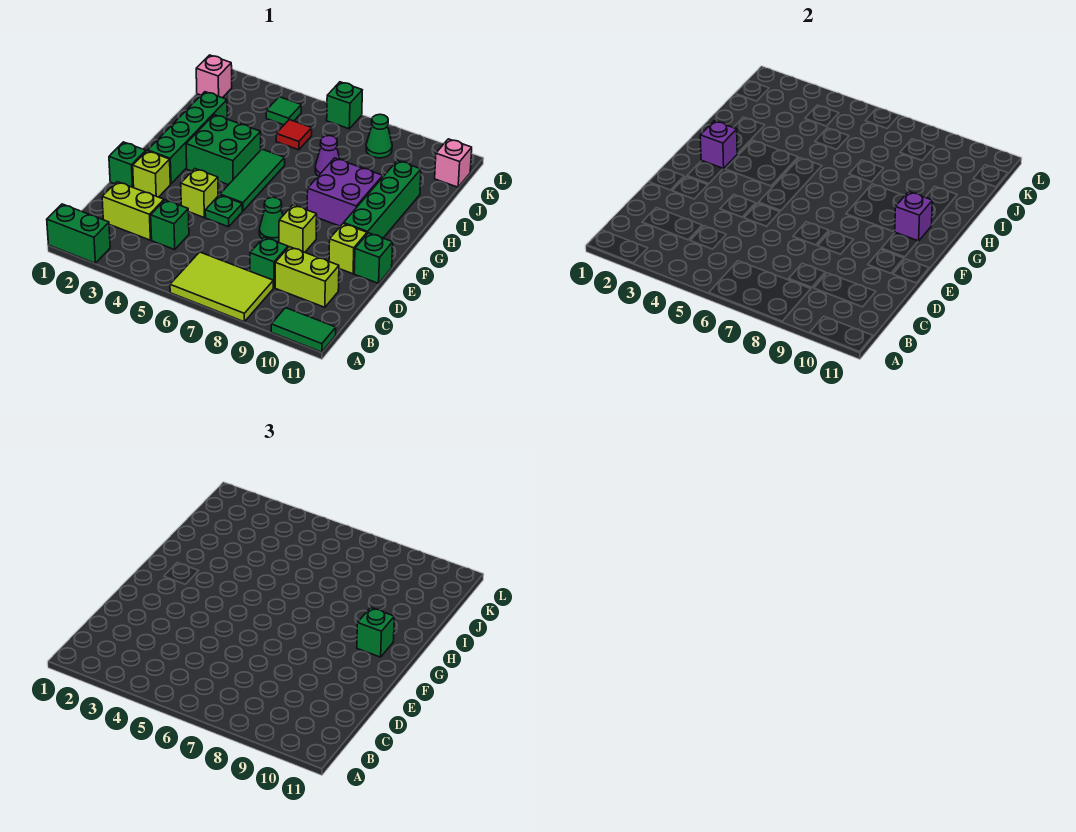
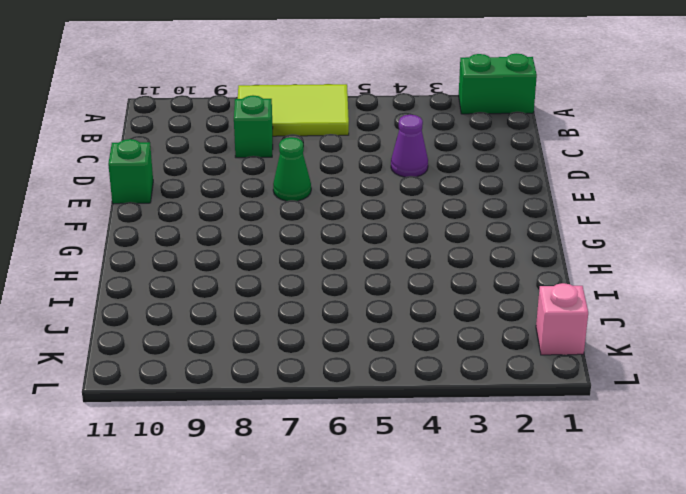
purple 1x1 cone [391,115,428,177] -> purple 1x1 cone moved to [315,136,340,176]
none -> green 1x2 tile [271,308,336,352]
none -> lime 1x2 brick [102,182,164,240]
none -> green 1x1 brick [151,200,189,250]
none -> lime 1x2 brick [275,247,339,307]

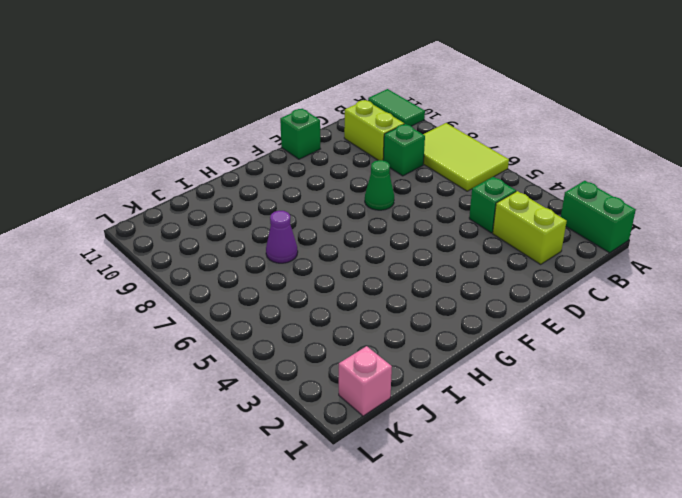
none -> green 1x1 brick [109,142,146,188]
none -> lime 1x1 brick [133,151,170,197]
none -> lime 1x1 brick [181,169,218,217]
none -> green 1x1 plate [205,195,242,227]

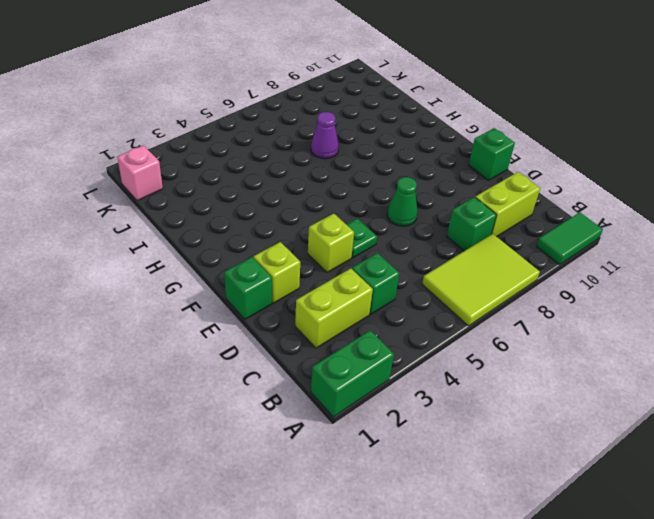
none -> lime 1x1 brick [279,205,317,252]
none -> lime 1x1 brick [329,223,367,274]
none -> green 1x4 brick [148,92,227,184]
none -> green 1x3 tile [220,149,285,211]

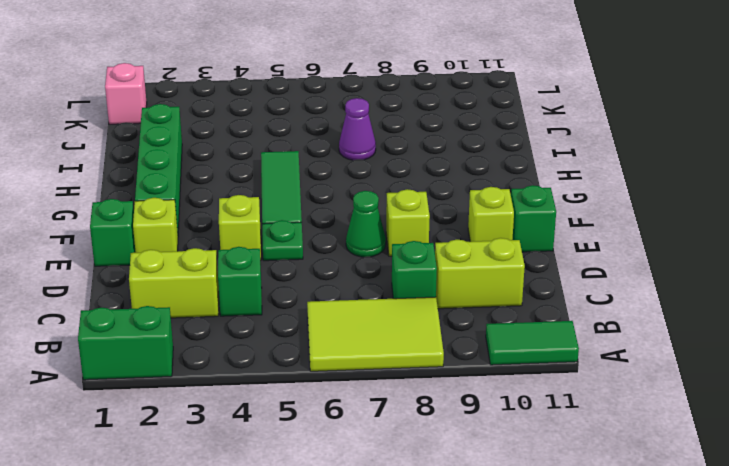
none -> green 1x4 brick [344,161,421,238]
none -> green 2x2 brick [186,115,261,185]
none -> purple 2x2 brick [307,158,383,226]
none -> red 1x1 tile [276,120,312,150]

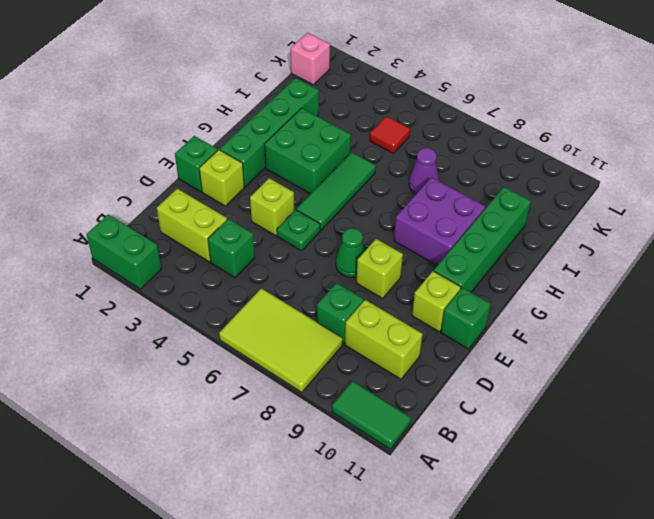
none -> green 1x1 tile [266,97,302,125]
none -> green 1x1 cone [366,114,392,158]
none -> pink 1x1 brick [435,139,472,187]
none -> green 1x1 brick [327,82,362,129]

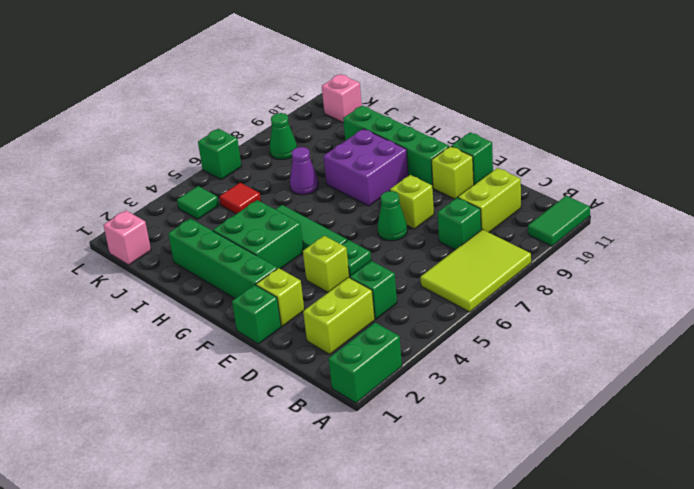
none -> purple 1x1 brick [700,121,737,169]
none -> purple 1x1 brick [895,192,932,241]
none -> green 1x1 brick [357,608,394,657]

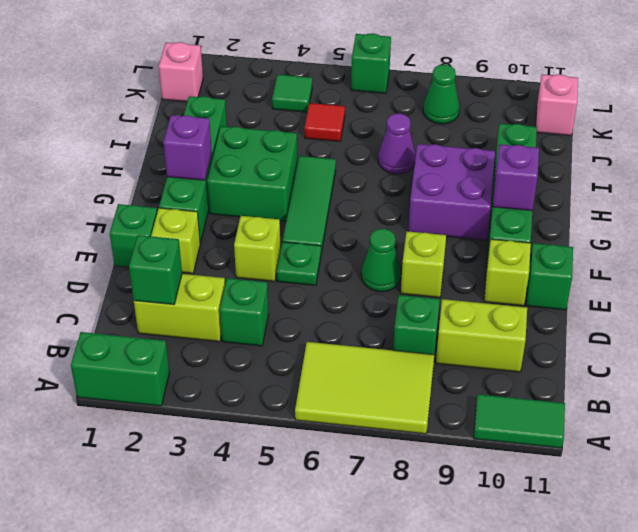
green 1x1 brick [129,235,182,305] -> green 1x1 brick moved to [357,608,394,657]

